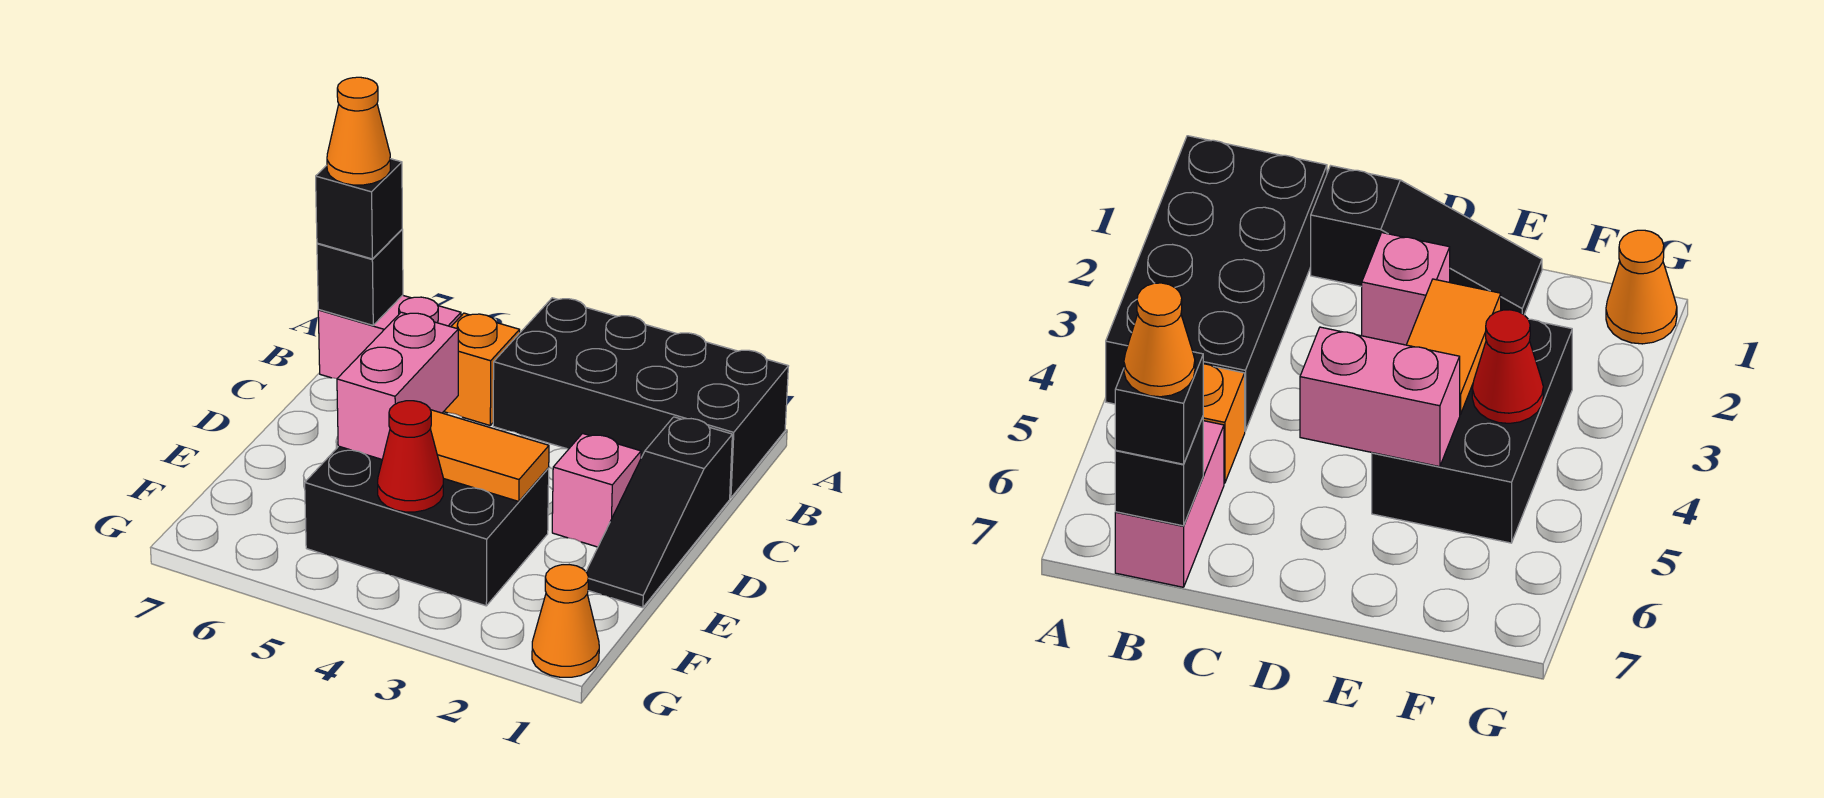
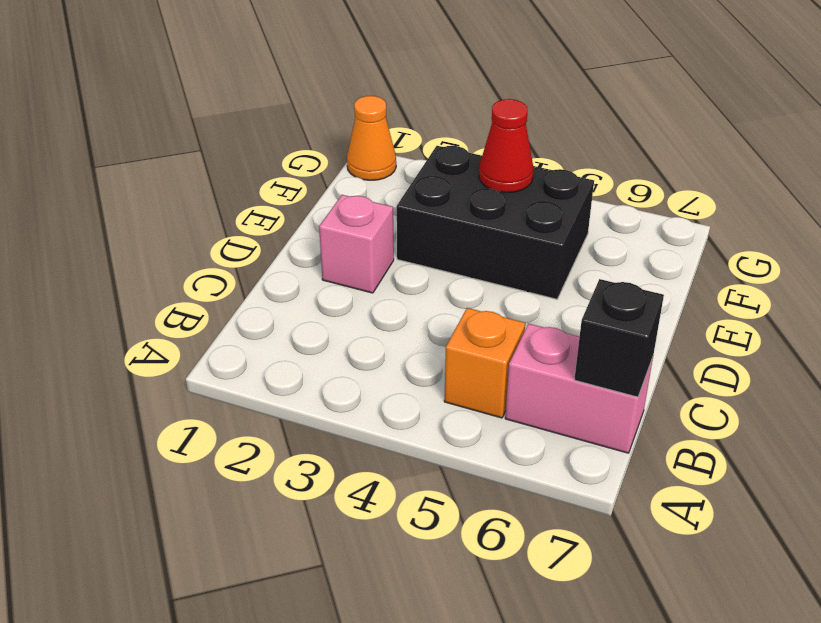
none -> black 2x4 brick [493,298,788,498]
none -> black 1x3 slope [586,417,732,608]
none -> pink 1x2 brick [337,312,458,459]

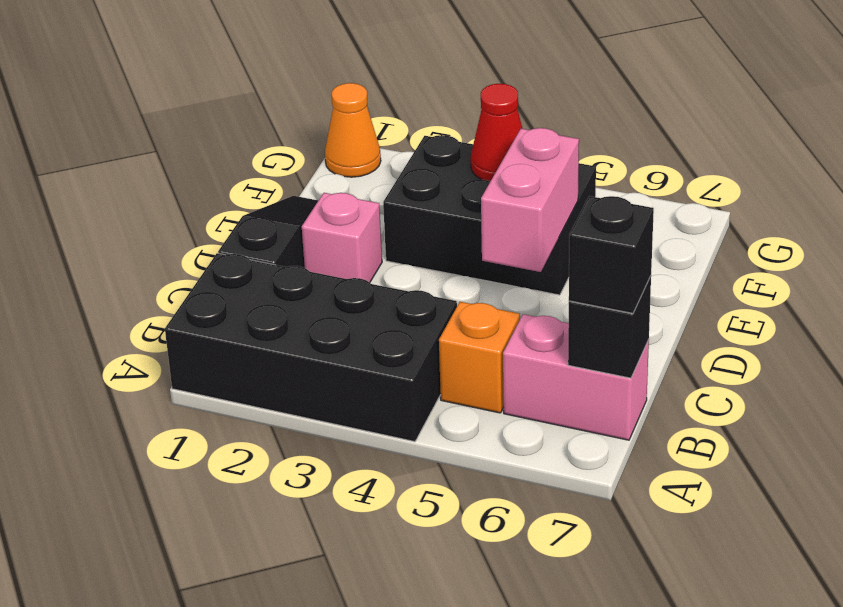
none -> orange 1x2 tile [430,410,549,502]
none -> orange 1x1 cone [327,77,390,185]

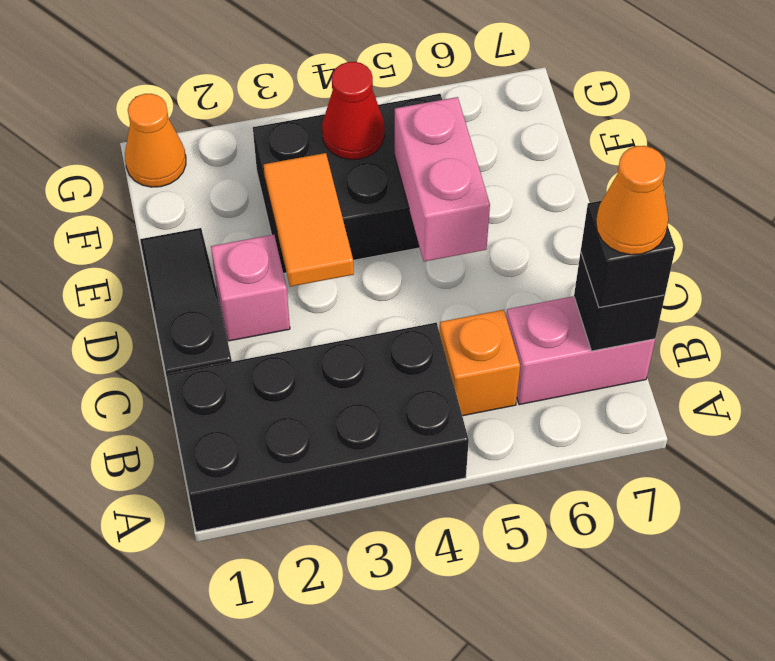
orange 1x2 tile [264,153,354,287] -> orange 1x2 tile turned to [430,410,549,502]

